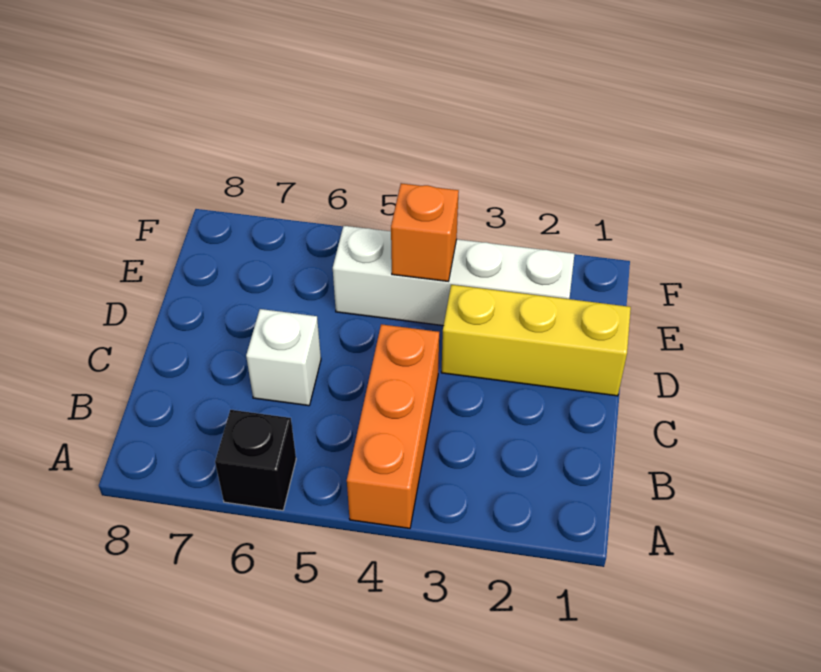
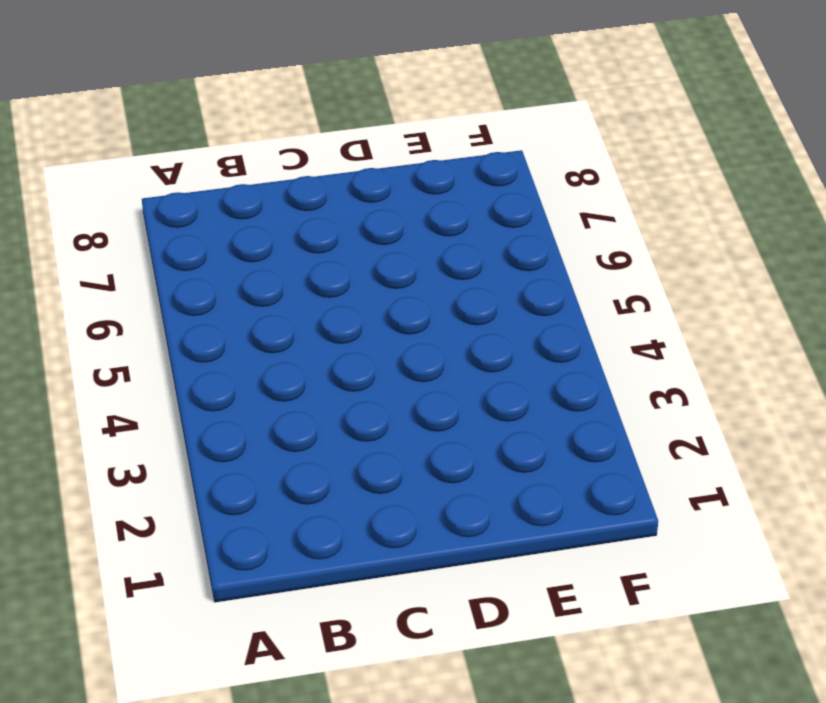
none -> orange 1x3 brick [347,324,439,528]
none -> black 1x1 brick [215,410,296,510]

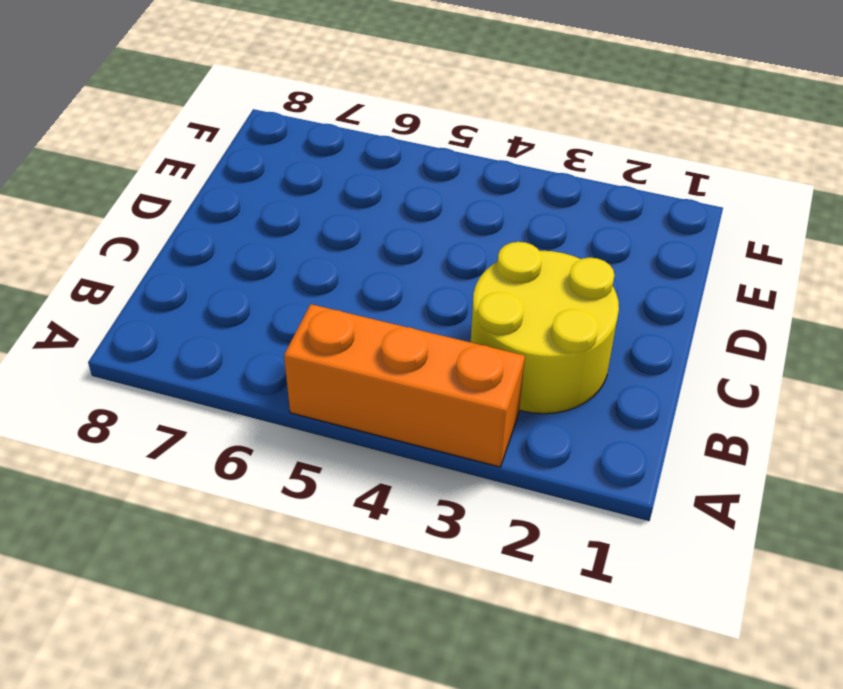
orange 1x3 brick [284,304,525,467] -> orange 1x3 brick turned to [347,324,439,528]
yellow 2x2 round brick [471,242,619,414] -> none
none -> black 1x1 brick [215,410,296,510]
none -> white 1x1 brick [246,309,321,406]

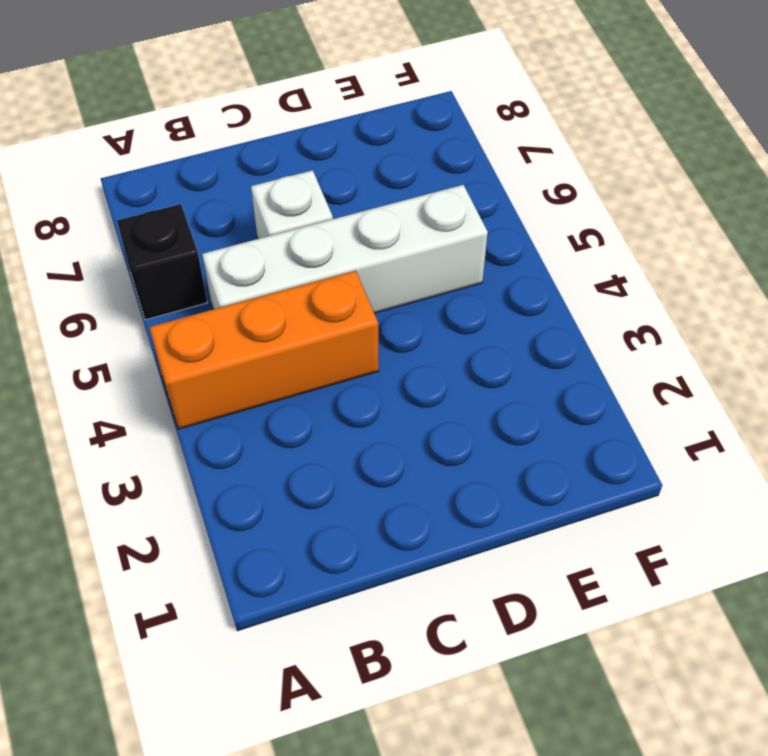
white 1x4 brick [202,185,488,313] -> white 1x4 brick turned to [333,226,574,326]
none -> yellow 1x3 brick [441,285,631,396]
none -> orange 1x1 brick [391,183,459,281]

